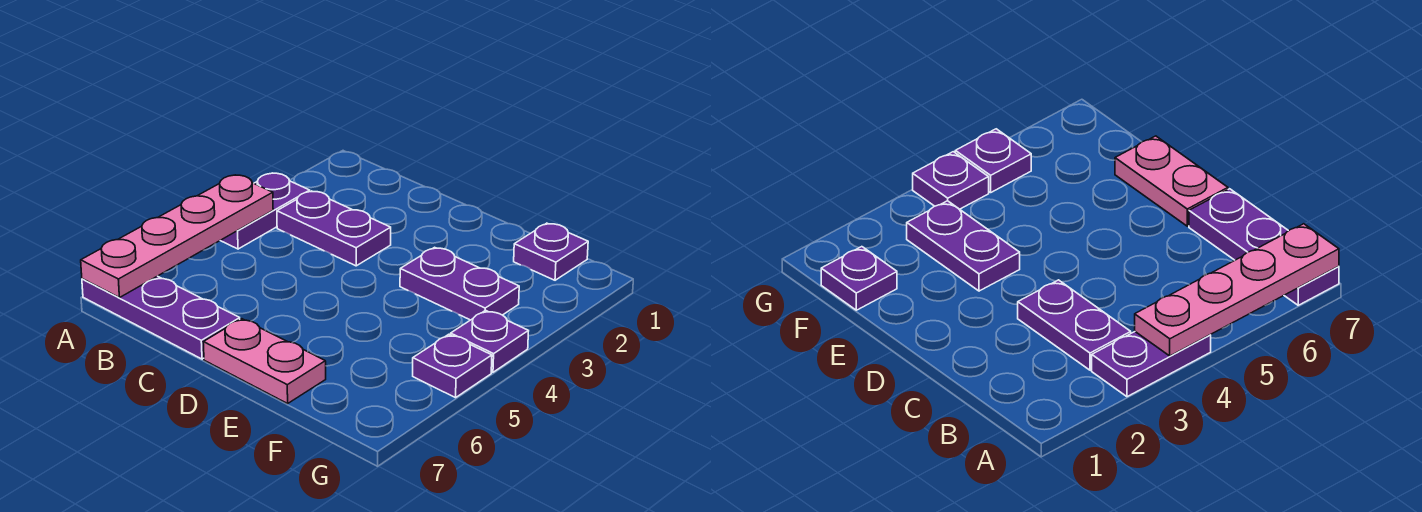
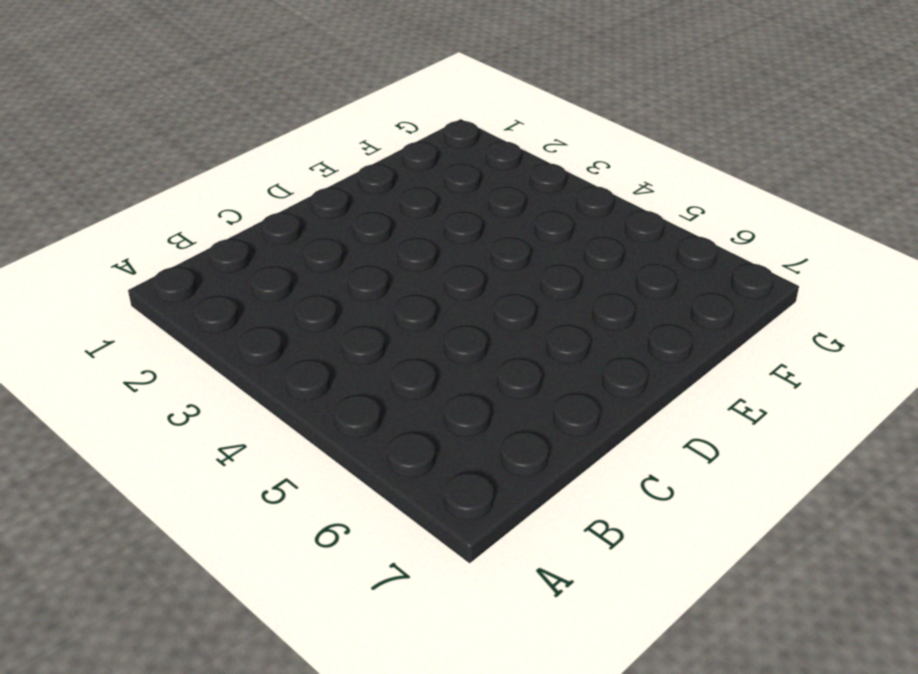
none -> purple 1x2 plate [220,173,310,249]
none -> purple 1x3 plate [82,276,240,359]

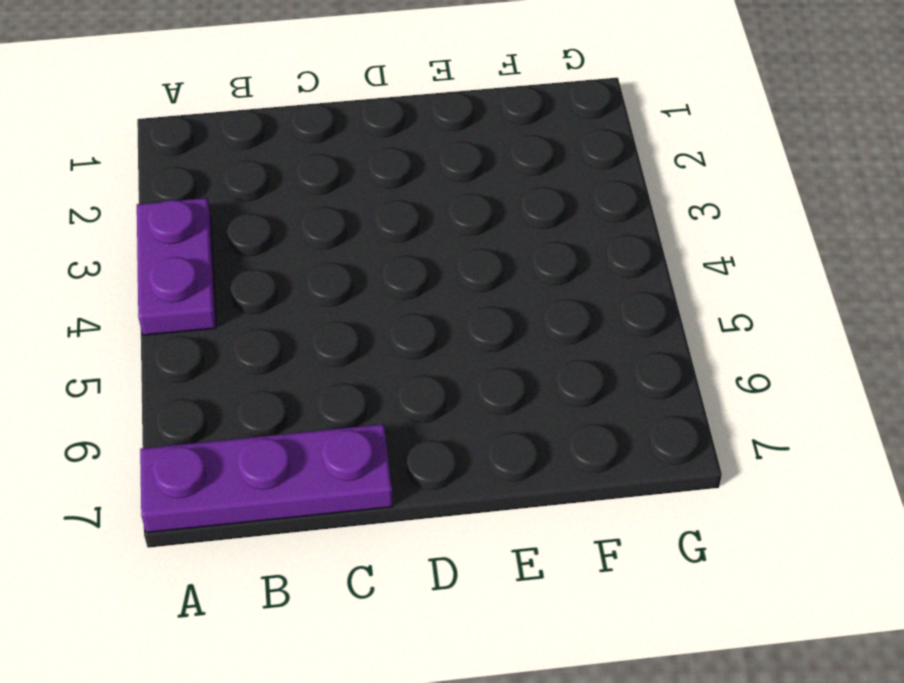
none -> purple 1x2 plate [277,191,391,266]
none -> pink 1x2 plate [203,319,326,404]

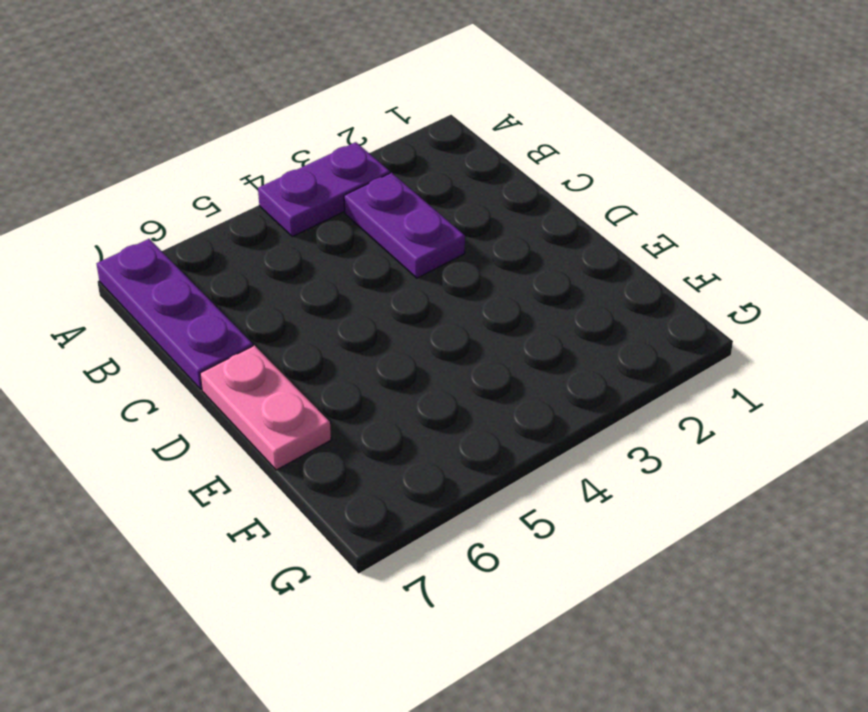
none -> purple 1x2 plate [400,247,519,320]
none -> purple 1x1 plate [514,223,588,280]

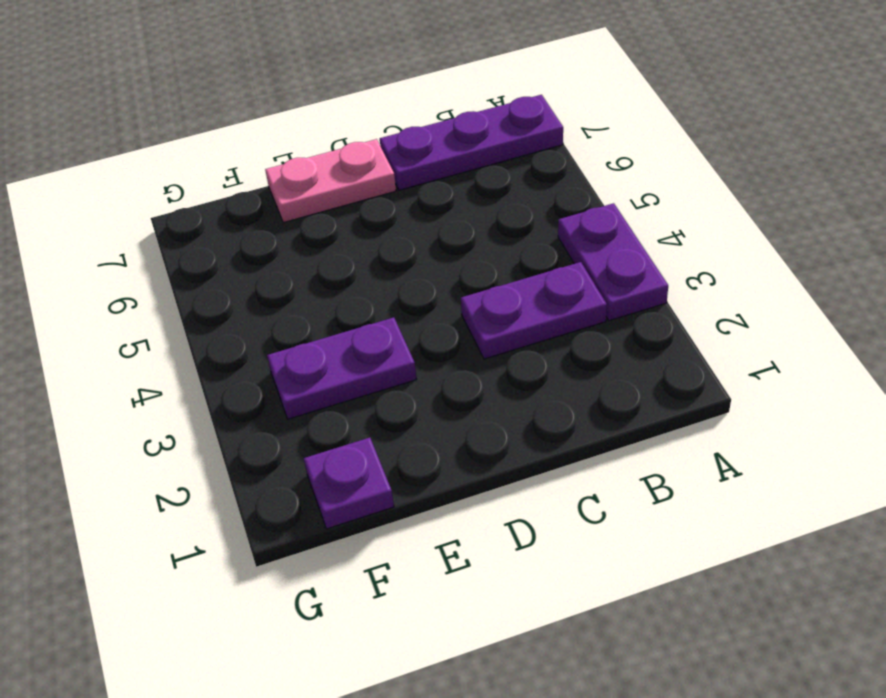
none -> purple 1x1 plate [451,310,528,372]
none -> purple 1x1 plate [413,334,492,398]

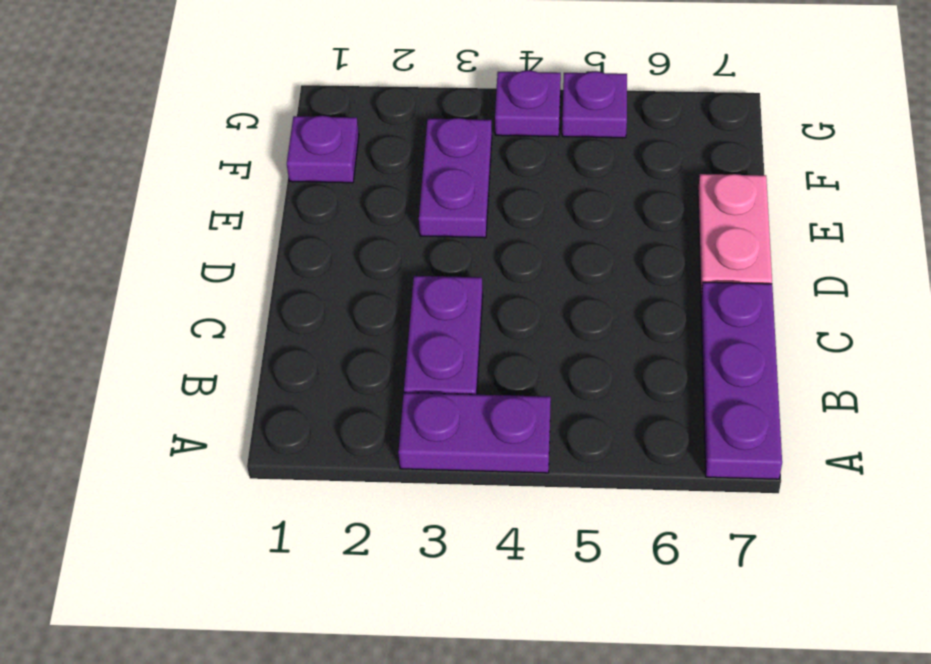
none -> pink 1x4 plate [81,175,273,298]

